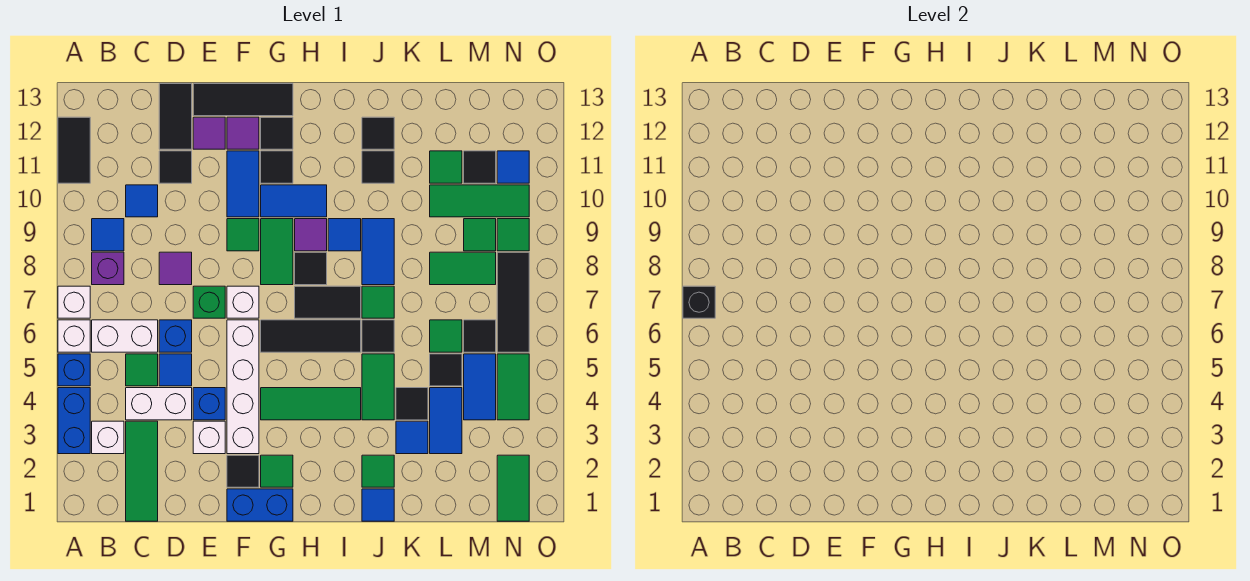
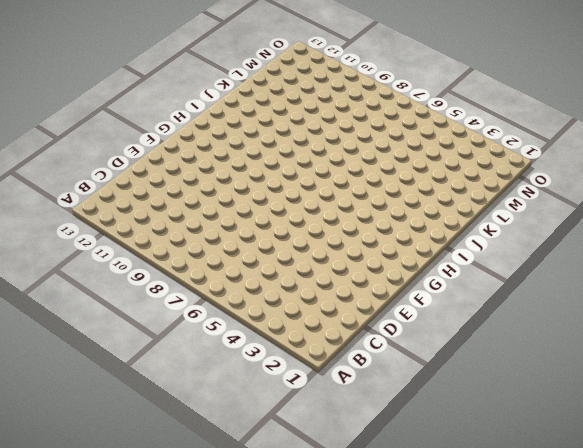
none -> blue 1x2 brick [58,388,90,454]
none -> blue 1x1 brick [58,354,90,386]
none -> white 1x1 brick [58,320,90,352]
none -> white 1x1 brick [58,286,90,318]

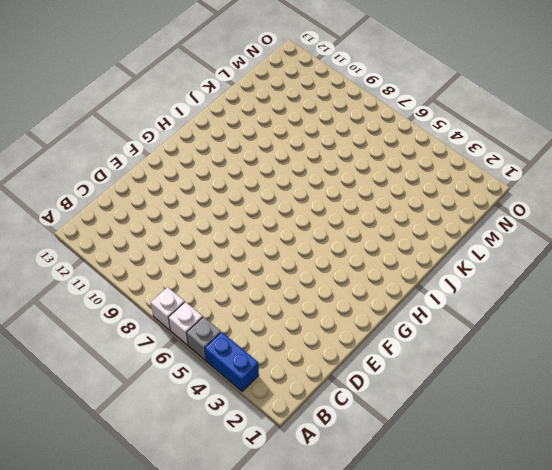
grey 1x1 brick [186,317,221,360] -> blue 1x1 brick [58,354,90,386]
none -> black 1x2 tile [58,117,90,183]
none -> white 1x1 brick [92,421,124,454]
none -> white 1x2 brick [92,320,158,352]
none -> purple 1x1 brick [92,252,124,285]

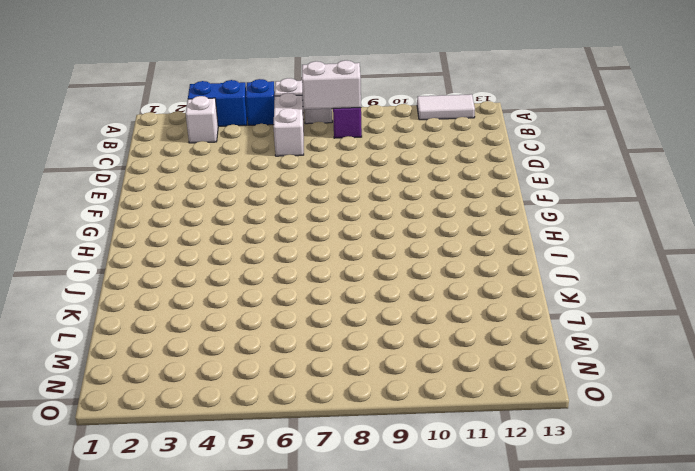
white 1x2 tile [417,94,475,120] -> black 1x2 tile [58,117,90,183]
white 1x2 brick [302,60,361,109] -> white 1x2 brick turned to [126,388,192,420]
none -> blue 1x1 tile [92,219,124,251]
none -> green 1x3 tile [126,421,158,521]
none -> green 1x1 tile [126,354,158,386]
none -> blue 1x1 tile [126,185,158,217]

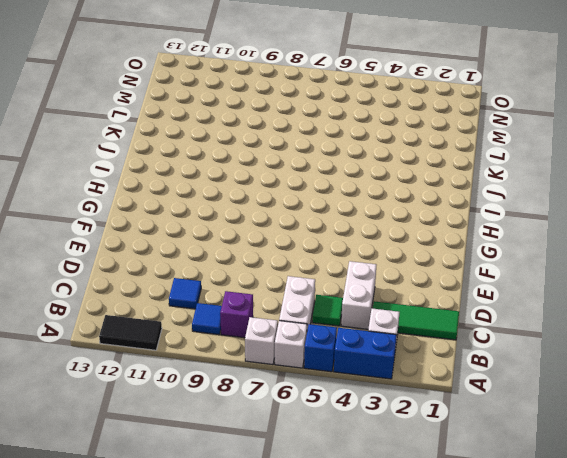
none -> blue 1x1 tile [159,354,192,386]
none -> blue 1x1 brick [159,320,192,352]
none -> purple 1x1 tile [159,252,192,285]
none -> black 1x1 tile [159,151,192,183]

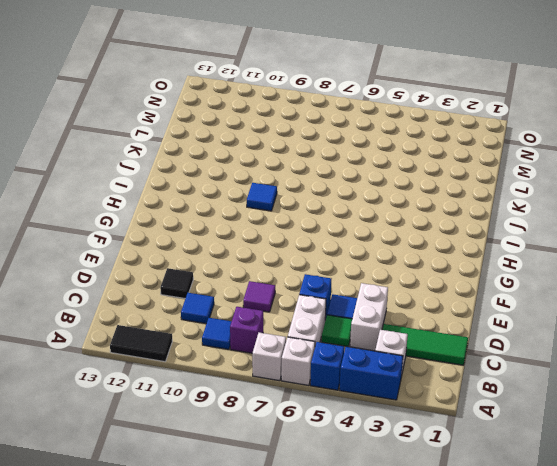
none -> black 1x2 tile [159,84,192,149]
none -> white 1x1 brick [193,421,225,454]
none -> blue 1x1 brick [193,388,225,420]
none -> green 1x1 brick [193,286,225,318]

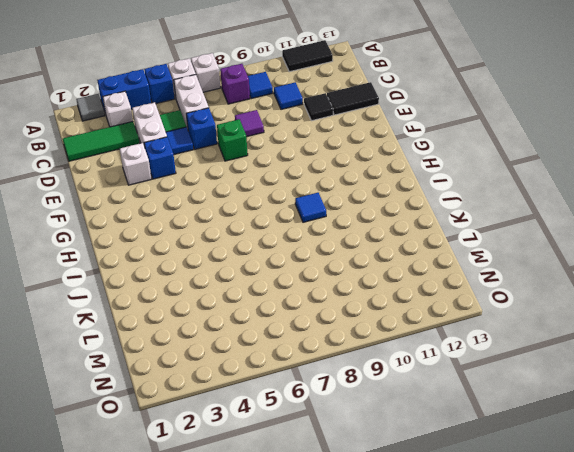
grey 1x1 tile [76,94,105,121] -> none
none -> purple 1x1 tile [193,117,225,149]
none -> black 1x3 tile [193,84,293,116]
none -> blue 1x2 brick [227,489,293,521]
none -> black 1x1 tile [227,455,259,487]

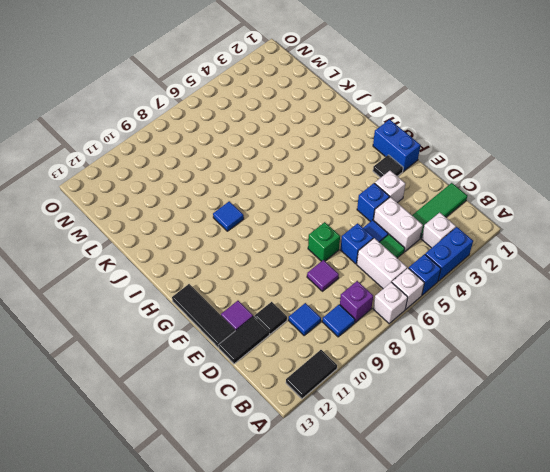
none -> white 1x4 brick [227,320,259,454]
none -> white 1x1 brick [227,286,259,318]
none -> green 1x1 tile [227,219,259,251]
none -> blue 1x2 tile [227,151,259,217]

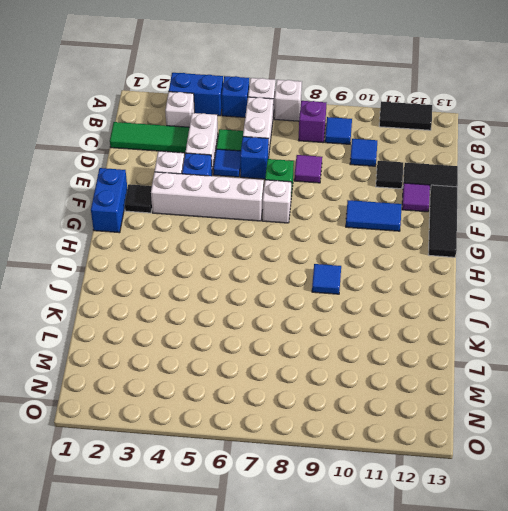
none -> green 1x1 tile [227,219,259,251]
none -> purple 1x1 tile [227,117,259,149]
none -> green 1x1 tile [261,455,293,487]
none -> green 1x3 tile [261,388,361,420]

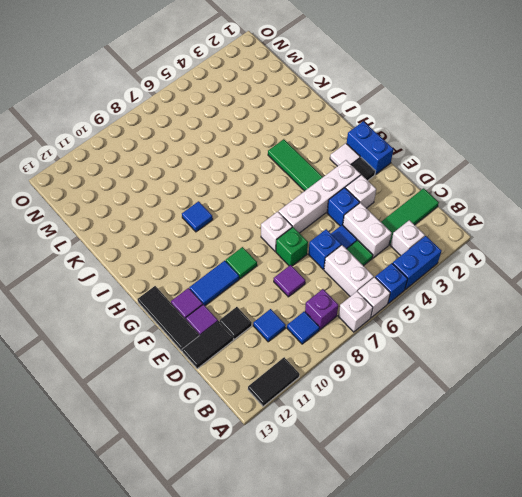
white 1x1 tile [330,143,360,166] -> green 1x1 tile [261,455,293,487]
none -> black 1x3 tile [261,320,361,352]
none -> green 1x2 tile [261,219,293,285]
none -> blue 1x2 tile [261,185,327,217]
none -> black 1x1 tile [261,151,293,183]

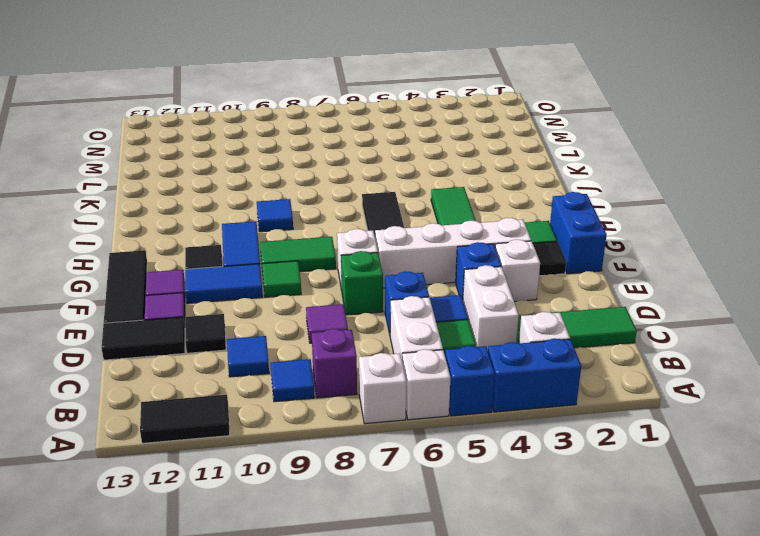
none -> black 1x1 tile [261,117,293,149]
none -> black 1x2 tile [295,286,361,318]
none -> black 1x1 tile [295,252,327,285]
none -> purple 1x1 tile [295,219,327,251]

